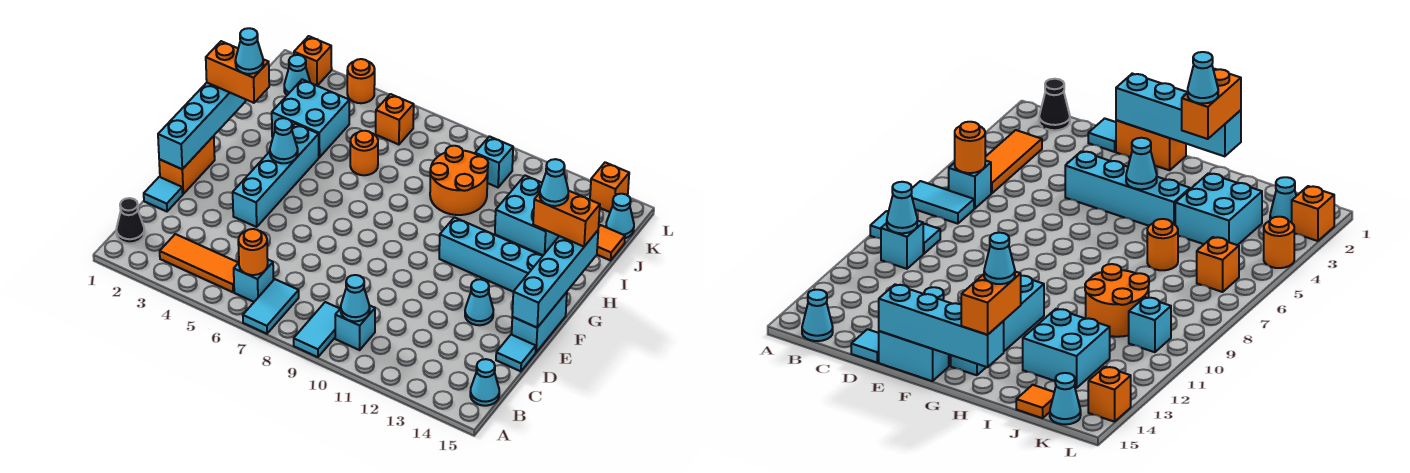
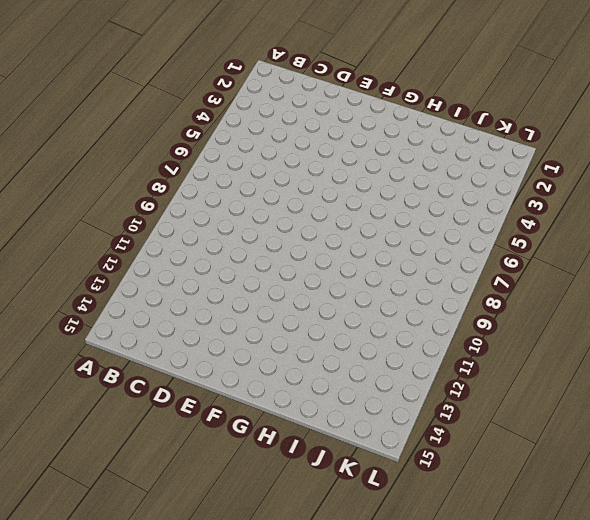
none -> cyan 1x2 tile [243,279,299,334]
none -> cyan 1x2 tile [294,302,340,357]
none -> black 1x1 cone [116,198,145,243]
none -> orange 1x3 tile [160,234,238,292]

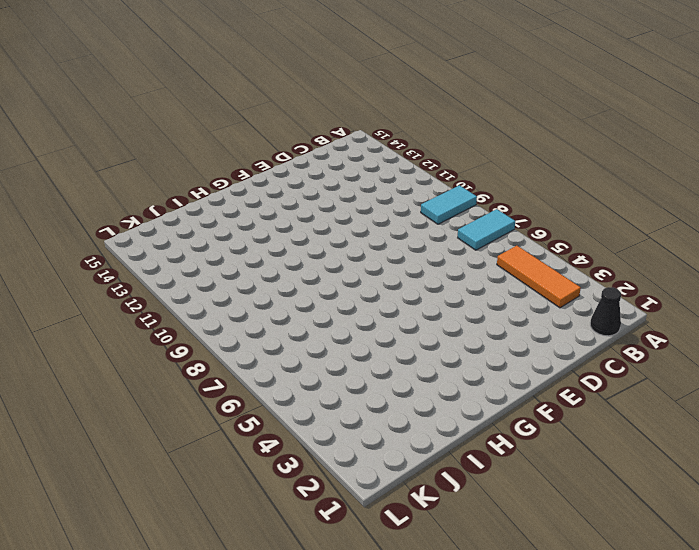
none -> cyan 1x1 brick [234,260,273,302]
none -> cyan 1x1 brick [335,306,375,350]
none -> cyan 1x1 cone [470,359,499,406]
none -> cyan 1x1 tile [144,177,183,211]

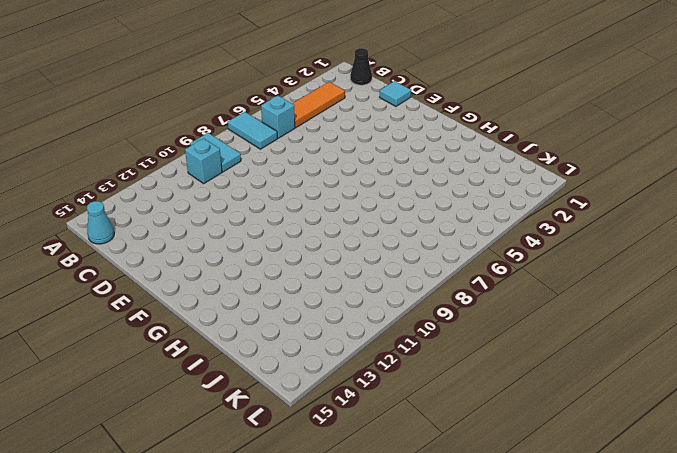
none -> cyan 1x1 tile [496,334,536,371]
none -> orange 1x2 brick [159,136,215,194]
none -> cyan 1x4 brick [233,124,319,227]
none -> cyan 1x1 cone [465,279,493,325]

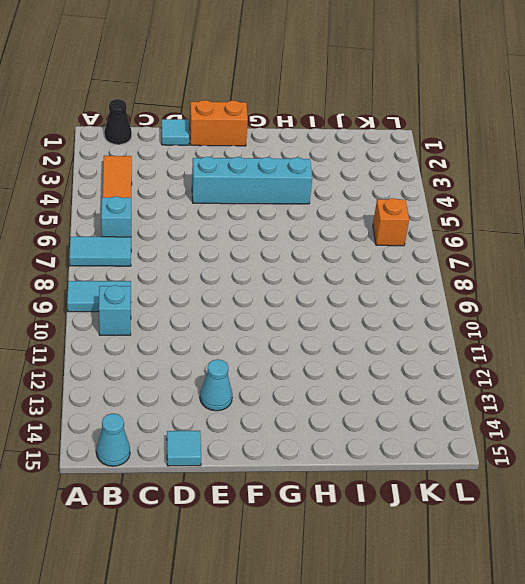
none -> cyan 1x2 brick [512,292,567,352]
none -> cyan 1x4 brick [439,217,542,291]
none -> cyan 2x2 brick [272,79,349,157]
none -> orange 1x1 round brick [350,131,378,175]

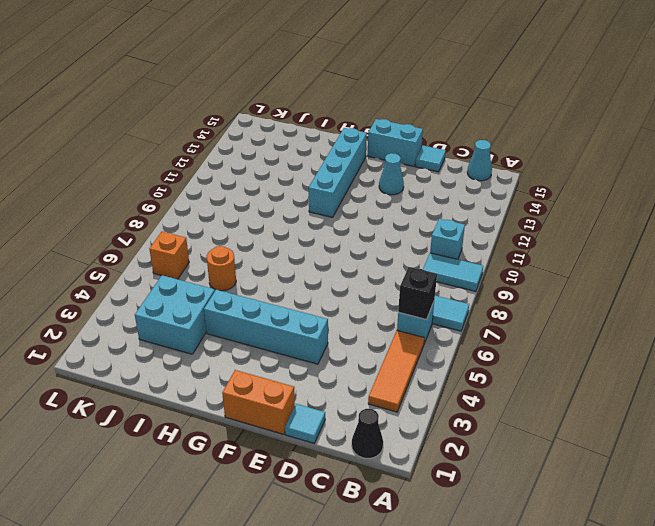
black 1x1 brick [398,267,437,320] -> orange 1x1 round brick [238,229,268,275]
none -> orange 2x2 round brick [430,146,488,215]
none -> cyan 2x2 brick [495,176,559,255]
none -> orange 1x1 tile [597,225,625,260]
none -> cyan 1x1 cone [284,55,310,95]

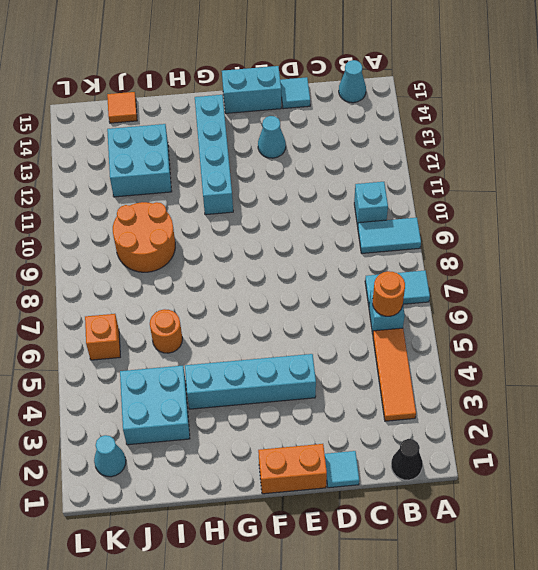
none -> cyan 1x1 brick [475,136,513,187]
none -> cyan 1x1 cone [606,194,634,238]
none -> orange 1x1 brick [294,36,332,86]
none -> orange 1x1 round brick [347,59,375,103]

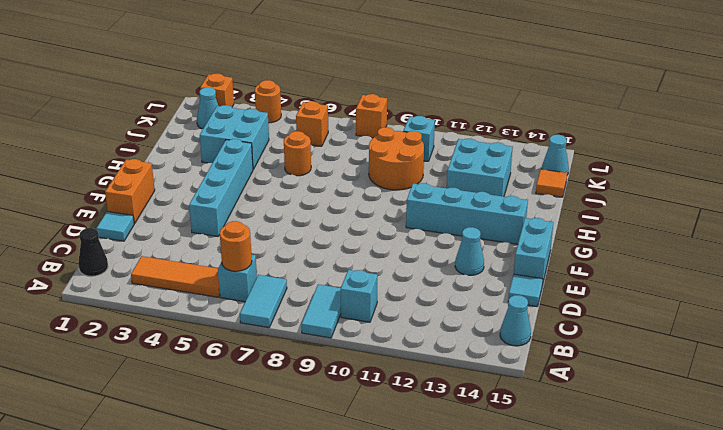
orange 1x1 brick [356,94,387,138] -> orange 1x1 brick moved to [590,162,629,212]
none -> cyan 1x1 cone [340,275,370,321]
none -> cyan 1x4 brick [158,83,246,169]
none -> cyan 1x4 brick [512,231,598,328]
none -> cyan 1x1 cone [270,118,298,163]

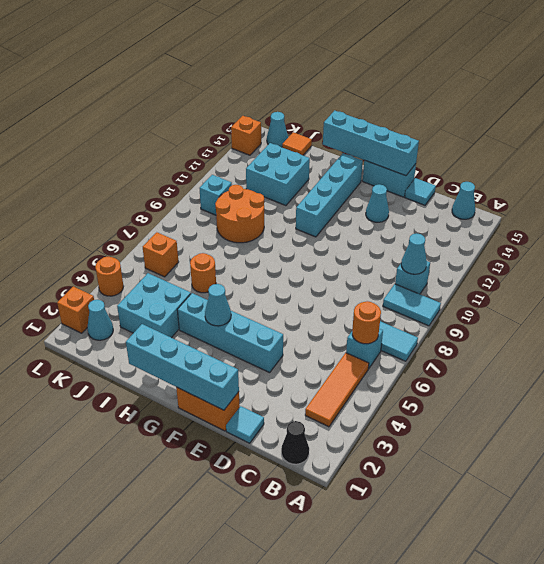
none -> orange 1x2 brick [206,41,269,103]
none -> orange 1x2 brick [533,191,600,247]
none -> cyan 1x1 cone [235,28,263,74]
none -> cyan 1x1 cone [540,159,568,206]

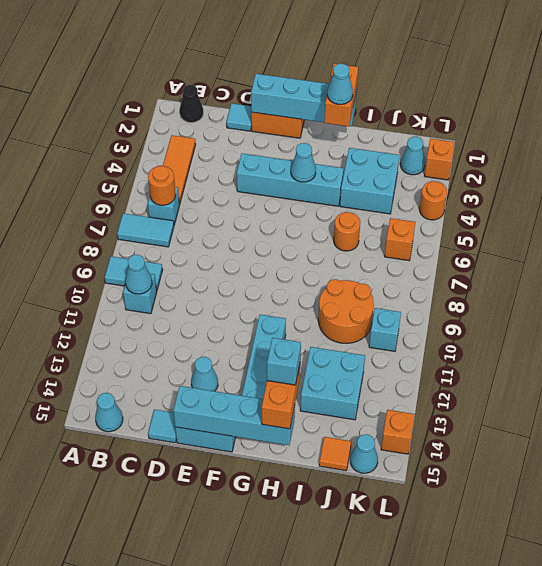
cyan 1x1 brick [267,338,301,385] -> cyan 1x1 cone [540,159,568,206]

